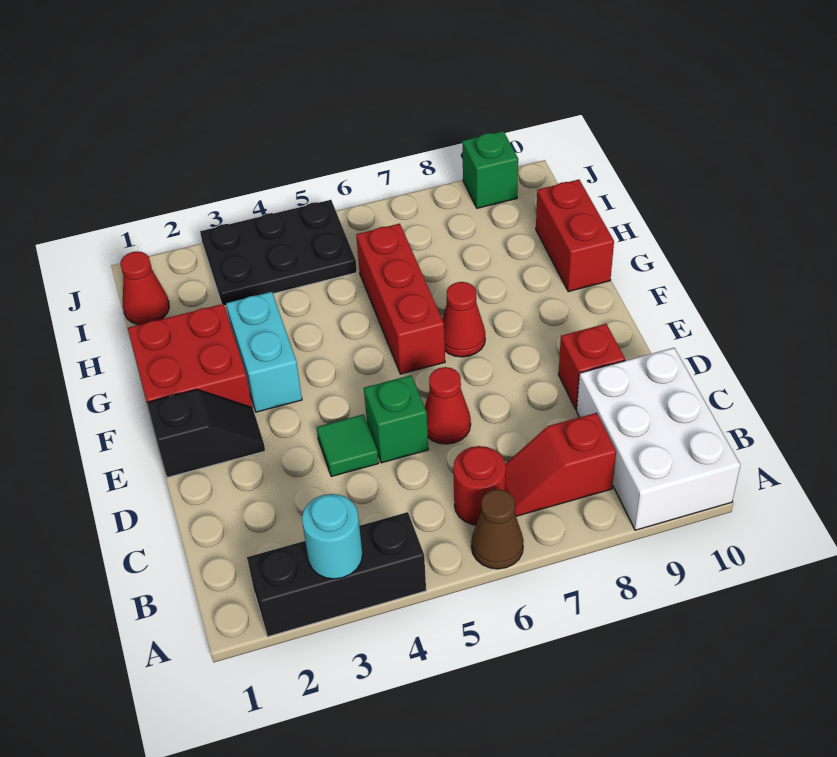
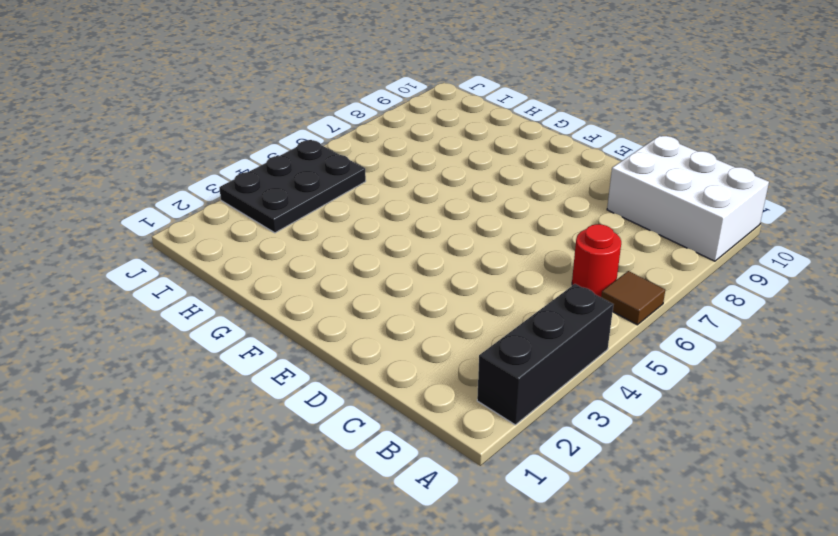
brown 1x1 tile [601,271,665,325] -> brown 1x1 cone [471,489,524,569]
none -> red 1x2 slope [505,413,616,516]
none -> green 1x1 tile [317,414,379,477]
none -> green 1x1 brick [364,375,428,463]

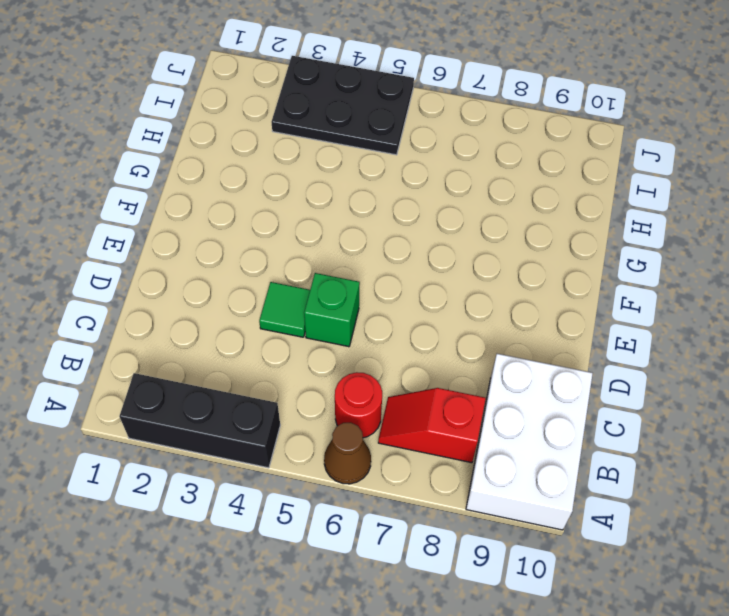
none -> red 1x1 cone [425,367,471,444]
none -> red 1x1 brick [558,324,625,410]
none -> black 1x2 slope [147,390,265,478]

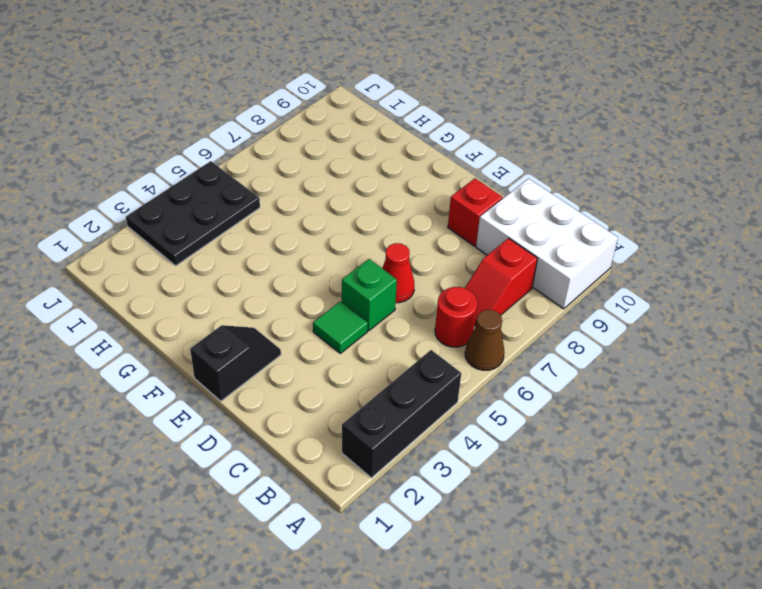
none -> red 2x2 brick [128,304,252,407]
none -> cyan 1x2 brick [226,292,302,412]
none -> red 1x3 brick [356,224,445,374]

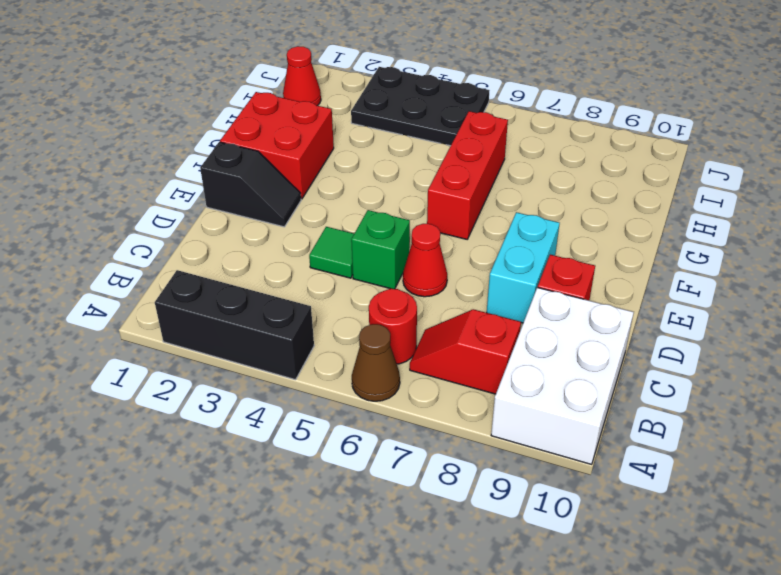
cyan 1x2 brick [487,212,560,323] -> cyan 1x2 brick moved to [226,292,302,412]
none -> red 1x1 cone [442,282,485,357]
none -> red 1x2 brick [536,180,614,292]
none -> green 1x1 brick [462,131,518,208]

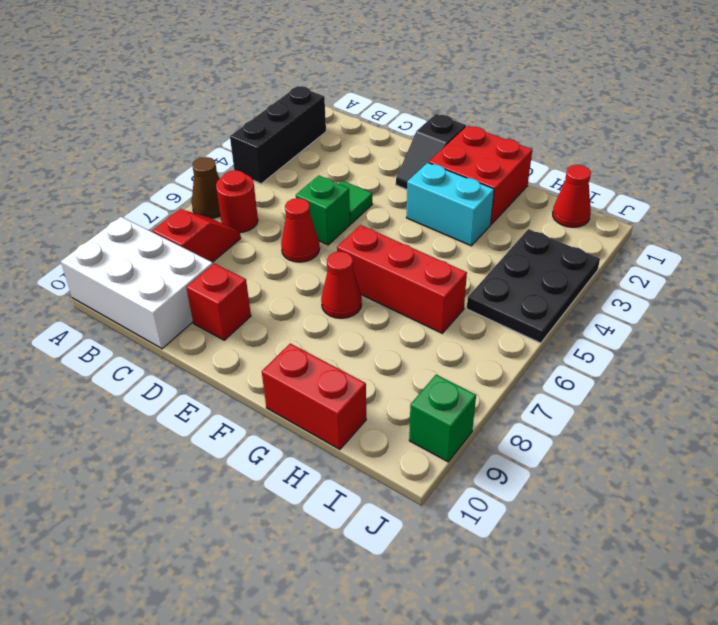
none -> cyan 1x1 round brick [302,494,363,579]

